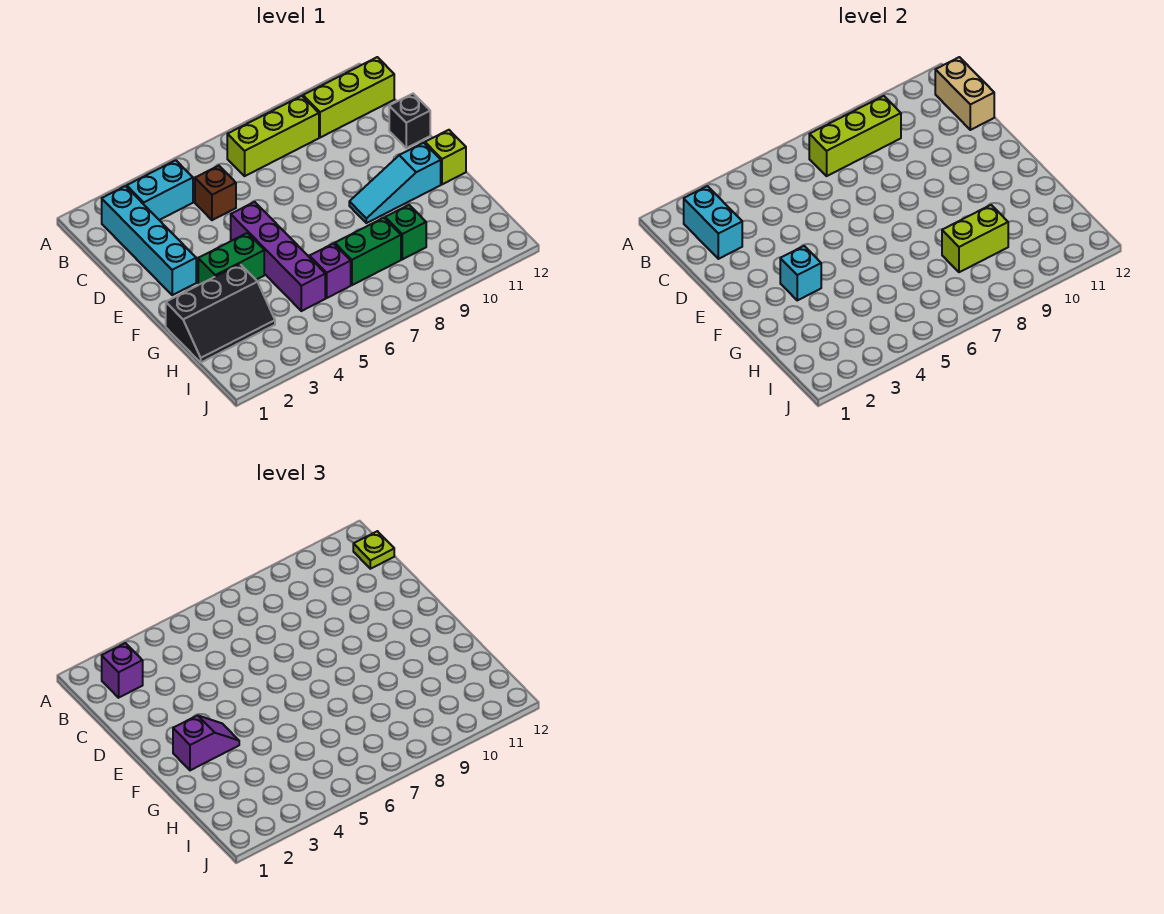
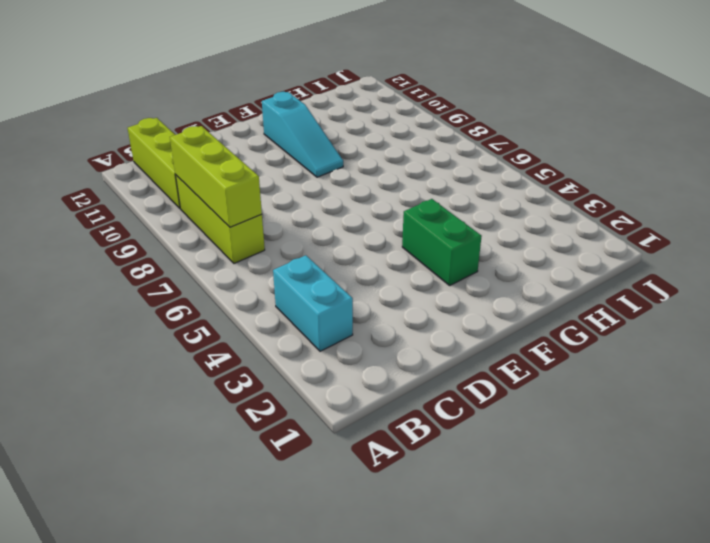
none -> cyan 1x4 brick [102,186,196,295]
none -> brown 1x1 brick [195,166,236,220]
none -> black 1x1 brick [389,94,430,148]

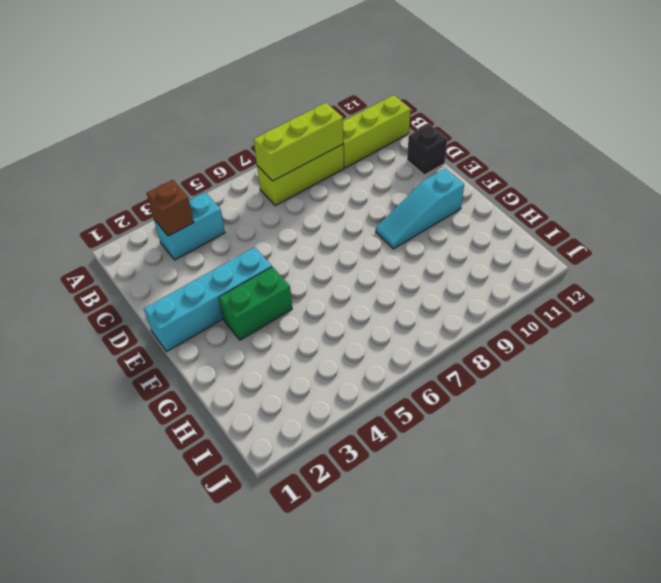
brown 1x1 brick [147,180,194,236] -> brown 1x1 brick moved to [195,166,236,220]
cyan 1x4 brick [144,247,272,351] -> cyan 1x4 brick turned to [102,186,196,295]
none -> purple 1x4 brick [231,202,325,311]
none -> lime 1x1 brick [425,130,466,184]
none -> black 2x3 slope [166,264,275,362]

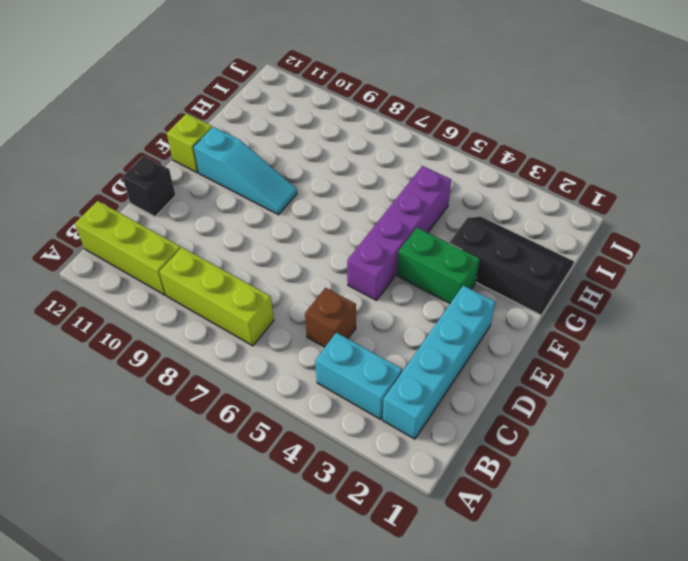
none -> purple 1x1 brick [310,244,351,298]
none -> green 1x2 brick [335,218,401,285]
none -> green 1x1 brick [385,205,426,259]

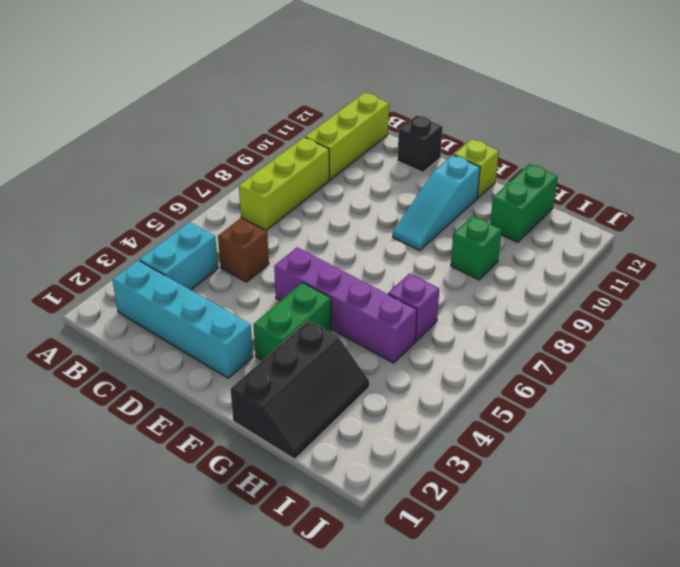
green 1x2 brick [490,164,558,242] -> green 1x2 brick moved to [335,218,401,285]
none -> cyan 1x2 brick [684,186,742,259]
none -> lime 1x3 brick [809,96,901,176]
none -> tan 1x2 brick [935,57,994,130]

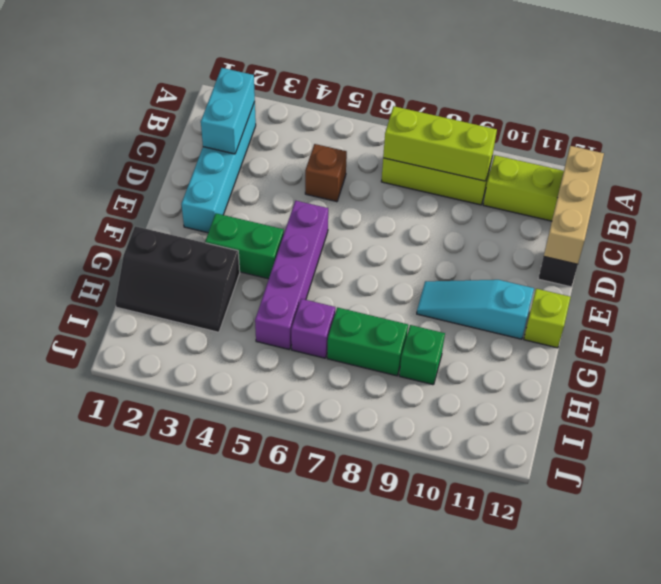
tan 1x3 brick [544,146,604,264] -> tan 1x2 brick [935,57,994,130]
none -> cyan 1x2 brick [127,160,193,220]
none -> cyan 1x1 brick [780,246,821,300]
none -> lime 1x2 brick [942,205,1008,272]

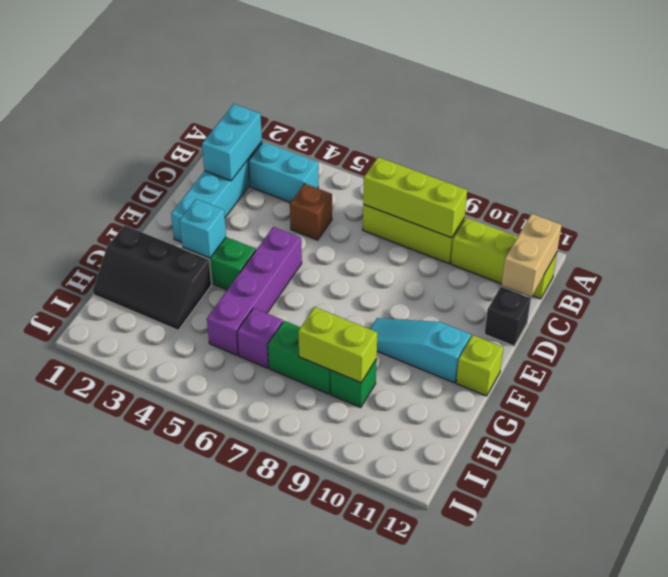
none -> purple 1x1 brick [102,643,143,698]
none -> lime 1x1 plate [353,531,394,569]
none -> purple 1x2 slope [173,715,239,770]

